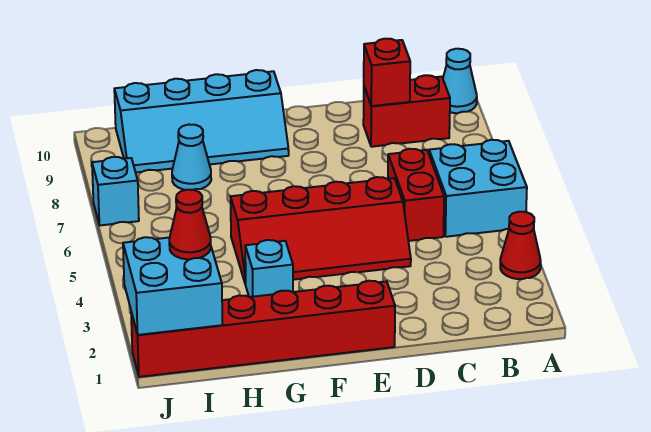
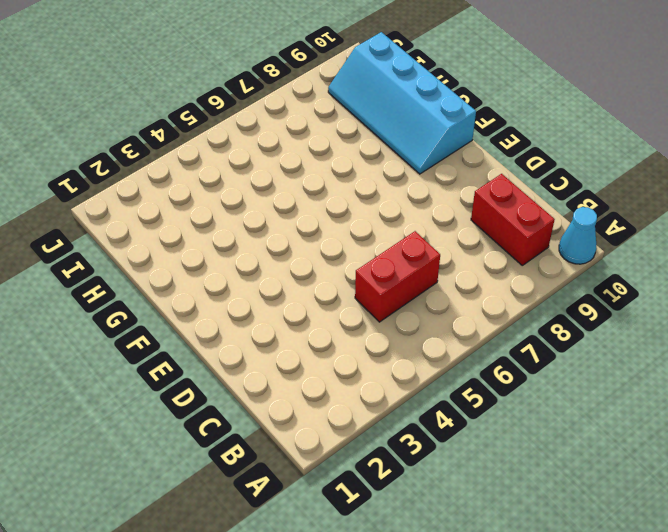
none -> red 1x1 cone [500,212,541,279]
none -> cyan 2x2 brick [429,140,527,237]
none -> red 2x4 slope [230,177,411,285]

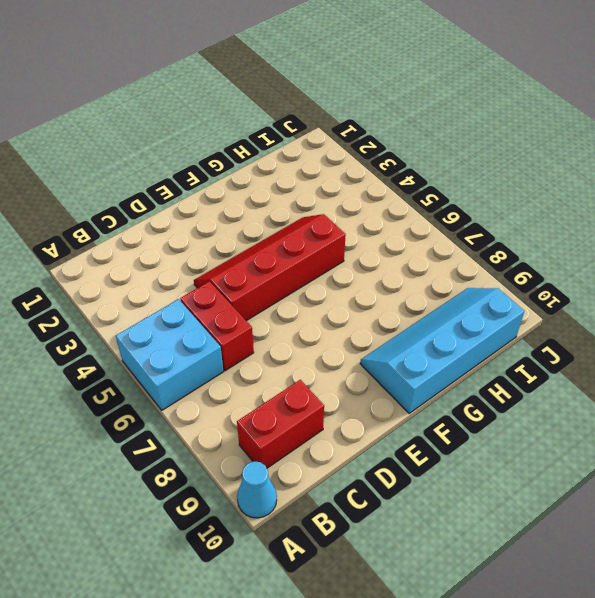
none -> red 1x1 cone [500,212,541,279]
none -> red 1x6 brick [131,281,395,377]
none -> cyan 1x1 brick [245,240,293,297]

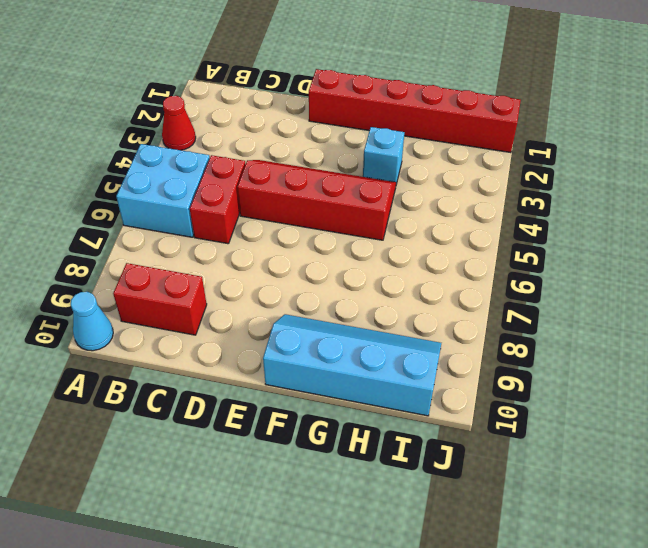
none -> cyan 1x1 cone [172,125,211,190]
none -> cyan 1x1 brick [92,157,139,225]
none -> red 1x1 brick [364,39,410,106]

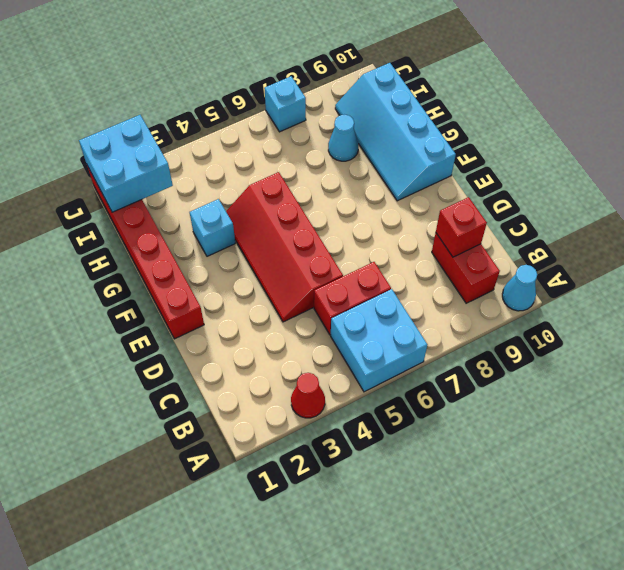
none -> red 1x1 cone [169,190,211,259]

